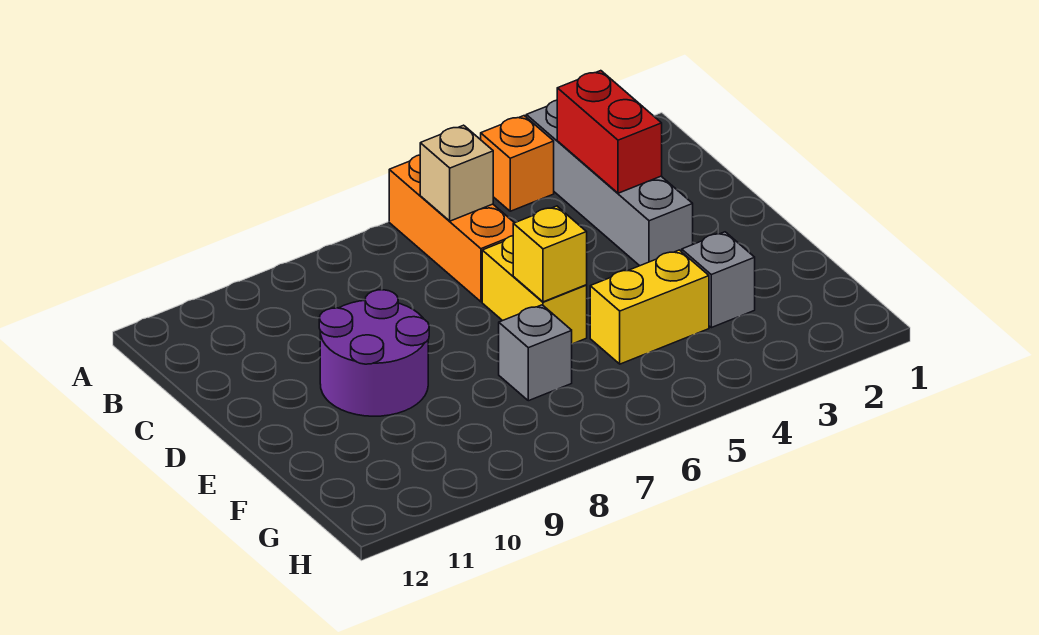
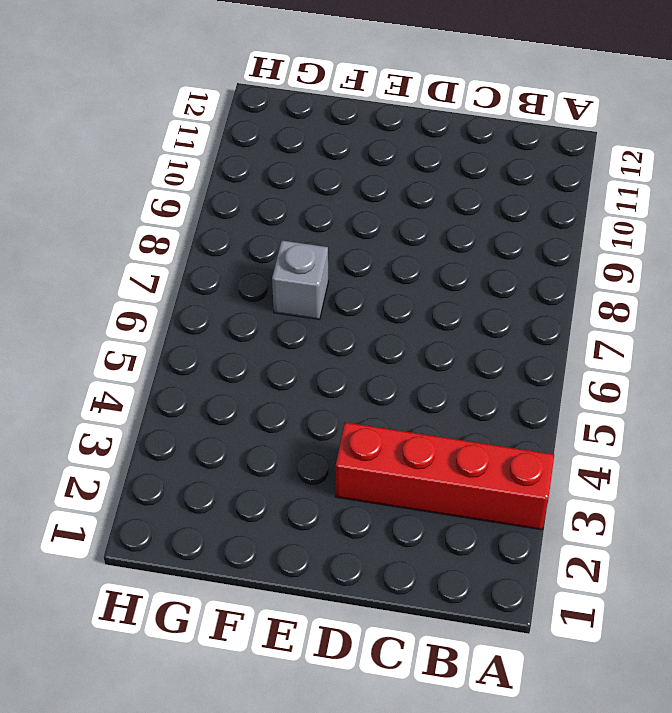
red 1x4 brick [336,422,554,530] -> grey 1x4 brick [526,100,693,266]
none -> orange 1x1 brick [481,116,554,211]
none -> orange 1x3 brick [389,155,514,302]

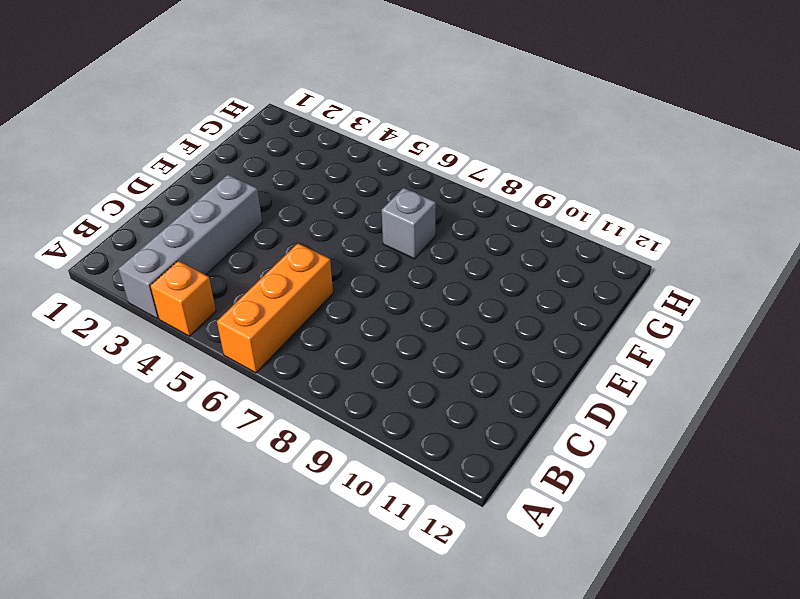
none -> yellow 1x2 brick [482,236,587,344]
none -> purple 2x2 round brick [319,290,429,416]

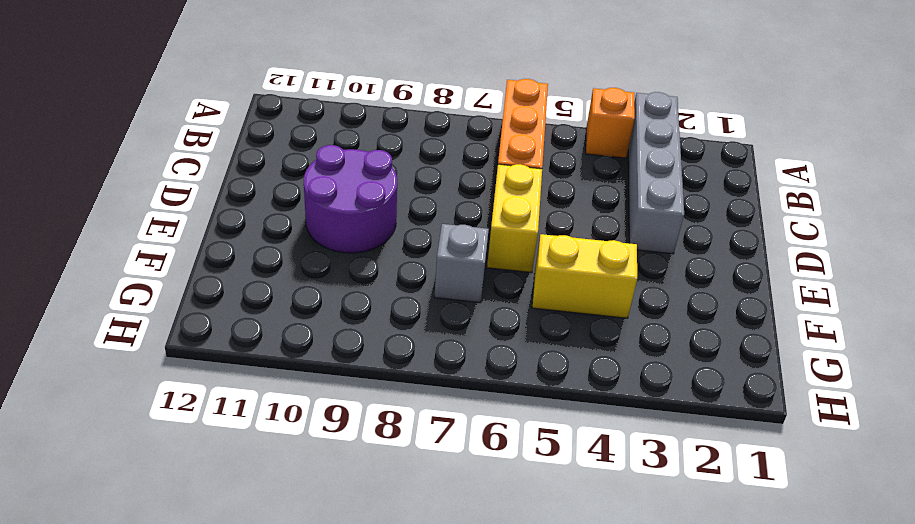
none -> grey 1x1 brick [682,232,755,328]
none -> red 1x2 brick [557,71,662,193]

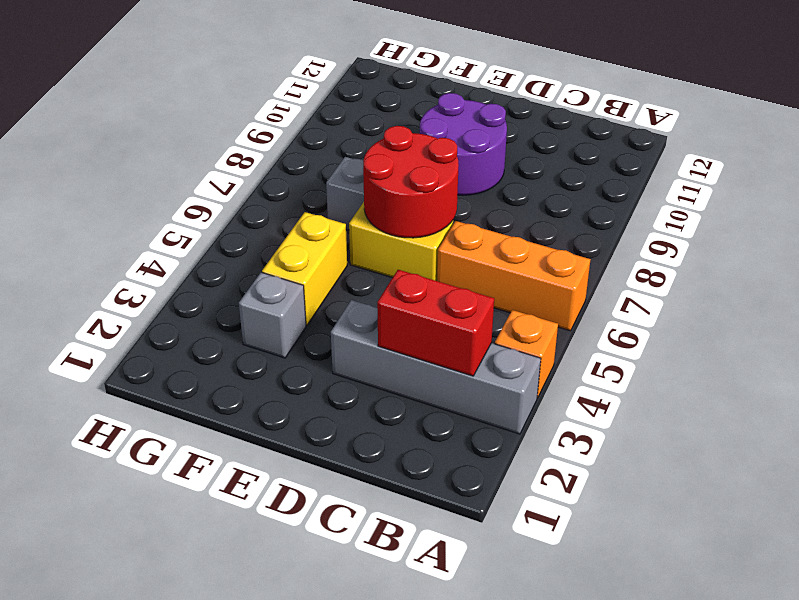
red 2x2 round brick [363,126,459,238] -> yellow 1x1 brick [513,206,587,302]
none -> tan 1x1 brick [420,125,493,221]

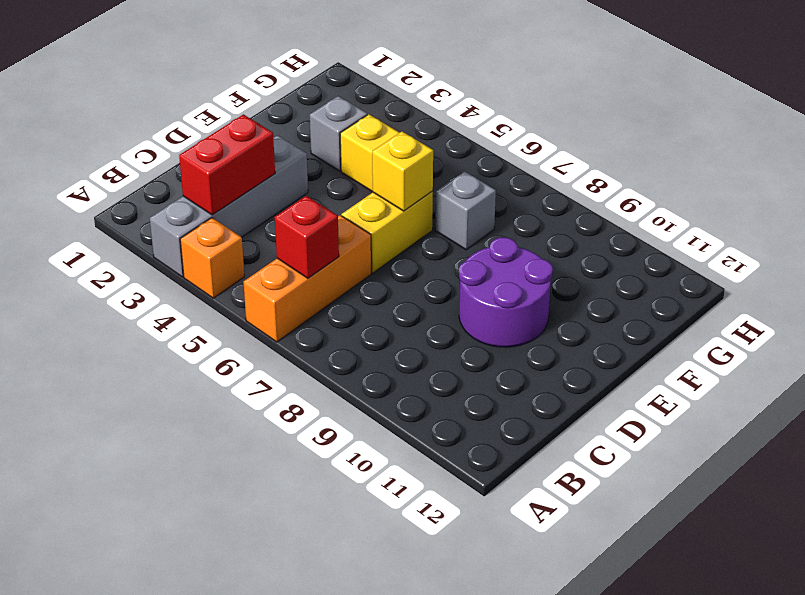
red 1x1 brick [275,196,339,278] -> tan 1x1 brick [420,125,493,221]

